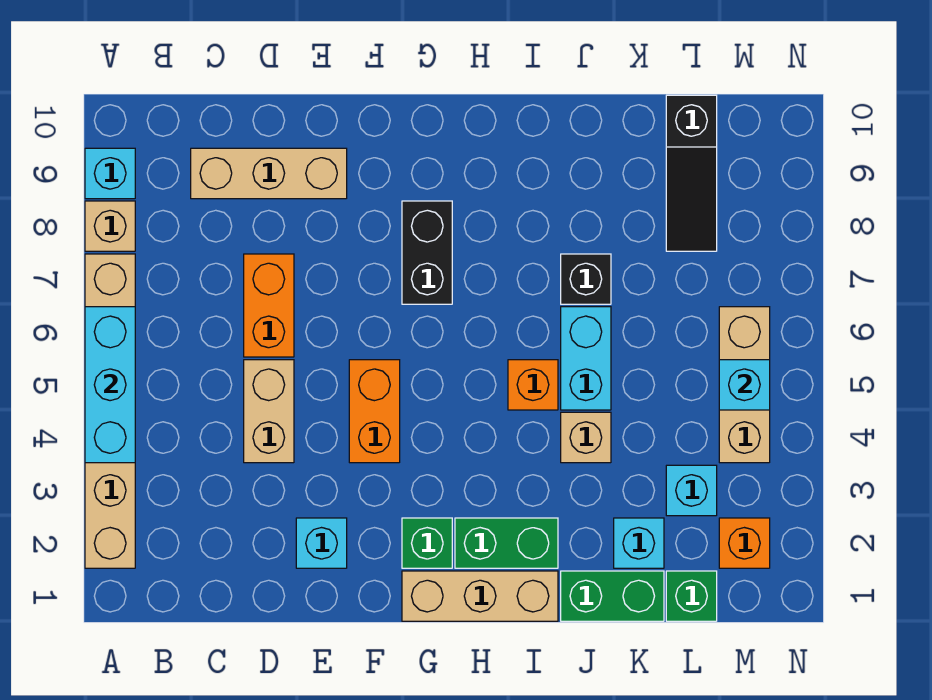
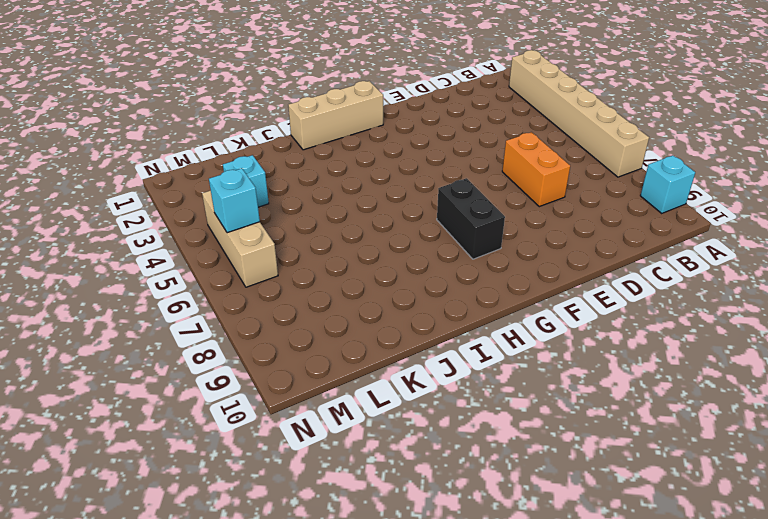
none -> tan 1x1 brick [85,201,135,251]
none -> tan 1x3 brick [191,148,347,199]
none -> tan 1x2 brick [244,360,294,463]

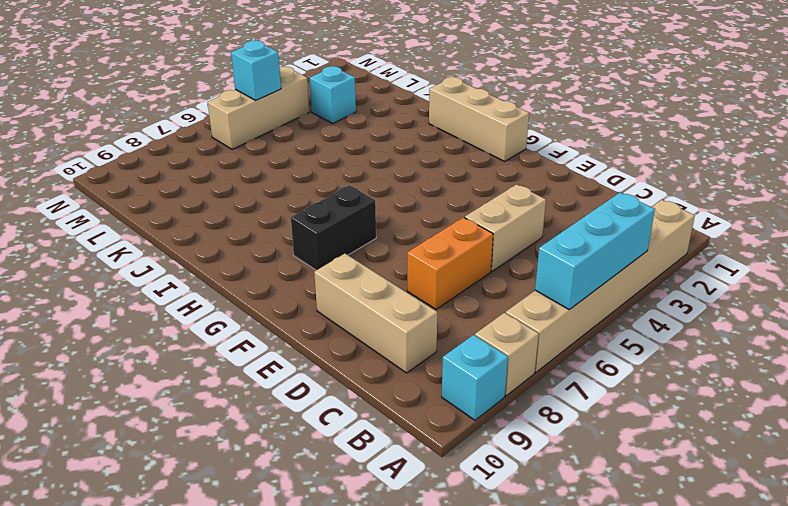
none -> cyan 1x1 brick [296,518,347,568]
none -> orange 1x2 brick [349,360,400,463]
none -> green 1x1 brick [402,518,452,568]

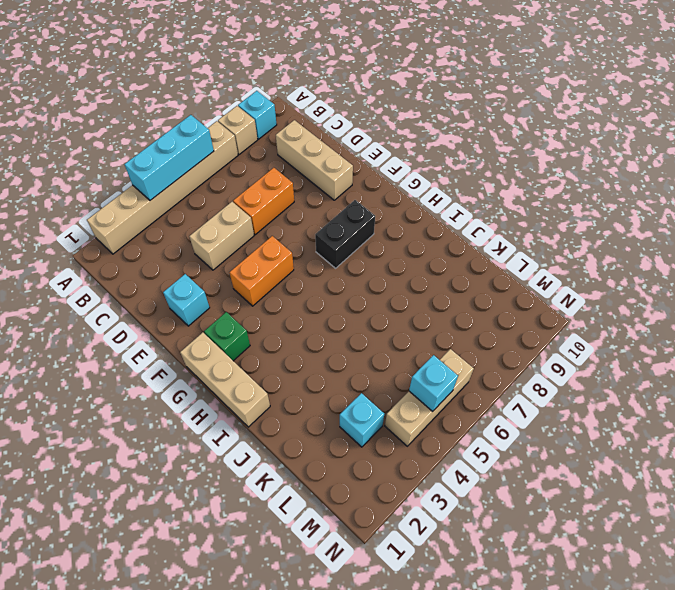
none -> green 1x2 brick [455,518,558,568]
none -> orange 1x1 brick [508,360,558,410]
none -> green 1x2 brick [561,571,664,621]

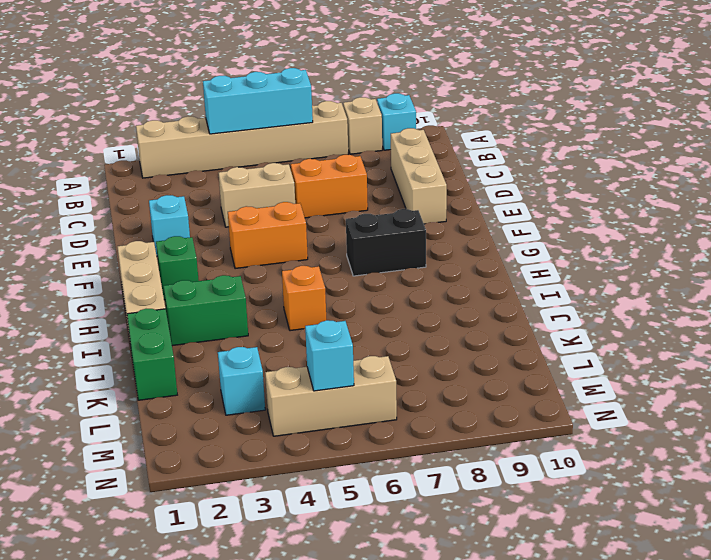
green 1x2 brick [164,275,248,346] -> green 1x2 brick turned to [455,518,558,568]
none -> tan 1x1 brick [561,412,611,463]
none -> cyan 1x2 brick [561,307,611,410]
none -> black 1x1 brick [561,254,611,304]

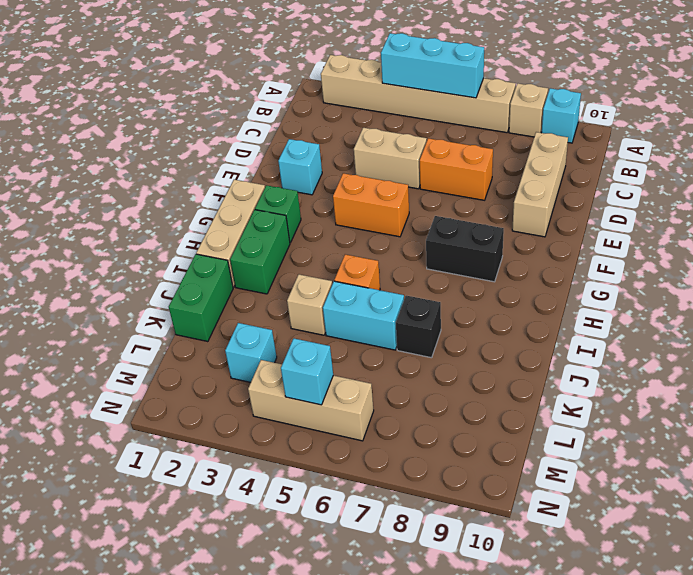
none -> cyan 1x1 brick [614,518,664,568]
none -> green 1x1 brick [666,571,717,621]
none -> black 1x3 slope [666,95,717,251]

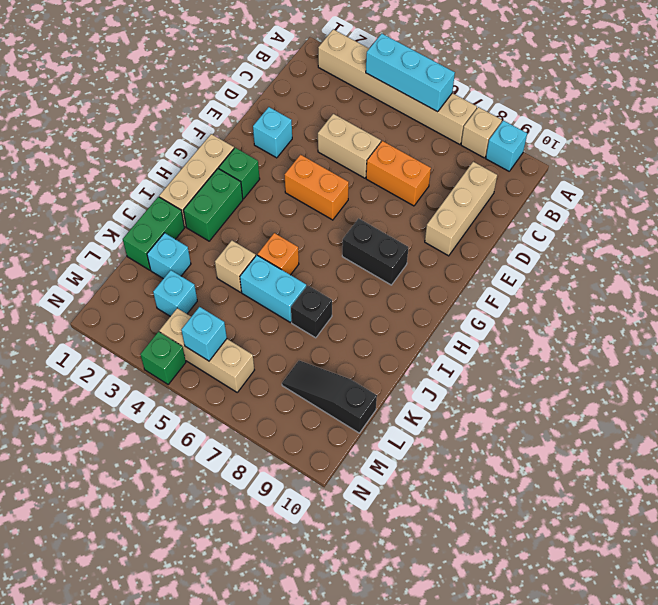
green 1x1 brick [140,332,186,385] -> green 1x1 brick moved to [666,571,717,621]
none -> orange 1x1 brick [719,518,770,568]

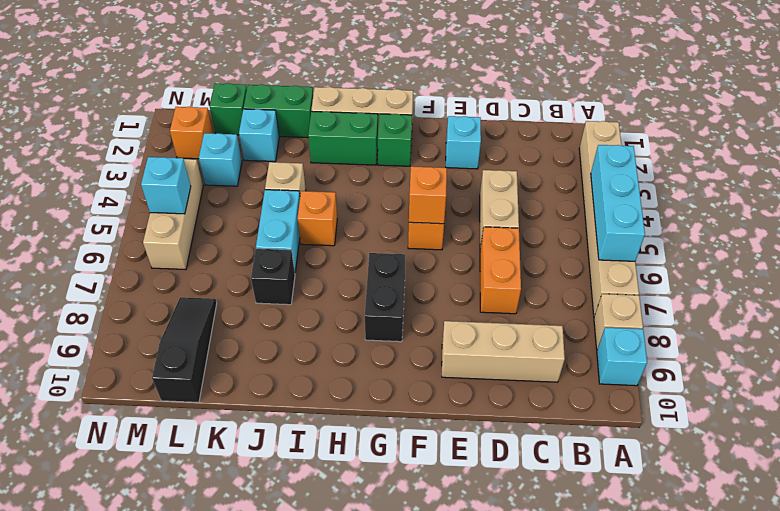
orange 1x1 brick [409,166,447,224] -> none

